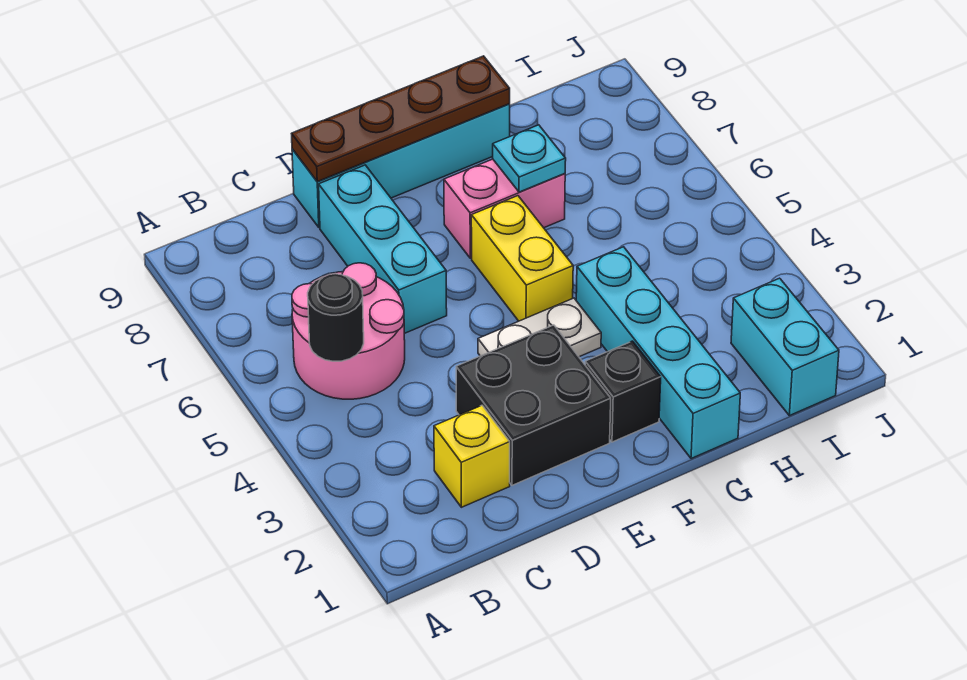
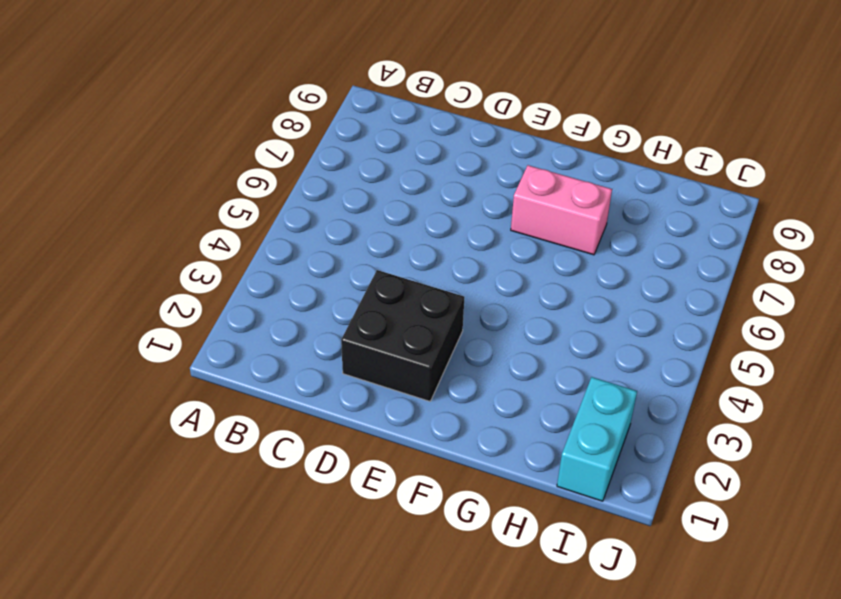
none -> pink 2x2 round brick [292,263,405,399]
none -> yellow 1x1 brick [434,405,510,507]
none -> cyan 1x3 brick [319,165,447,334]

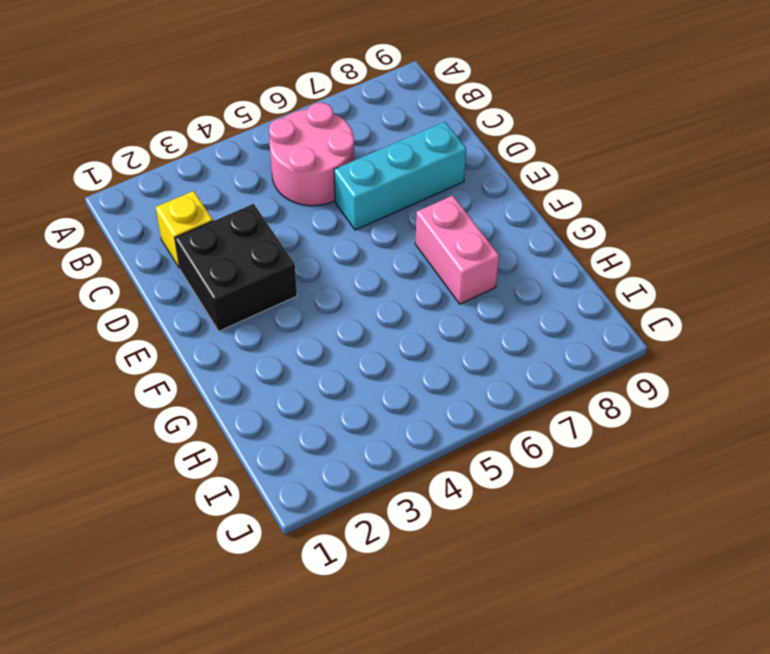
none -> cyan 1x4 brick [292,104,510,228]
none -> white 1x2 plate [478,298,601,357]
none -> black 1x1 brick [585,341,661,442]

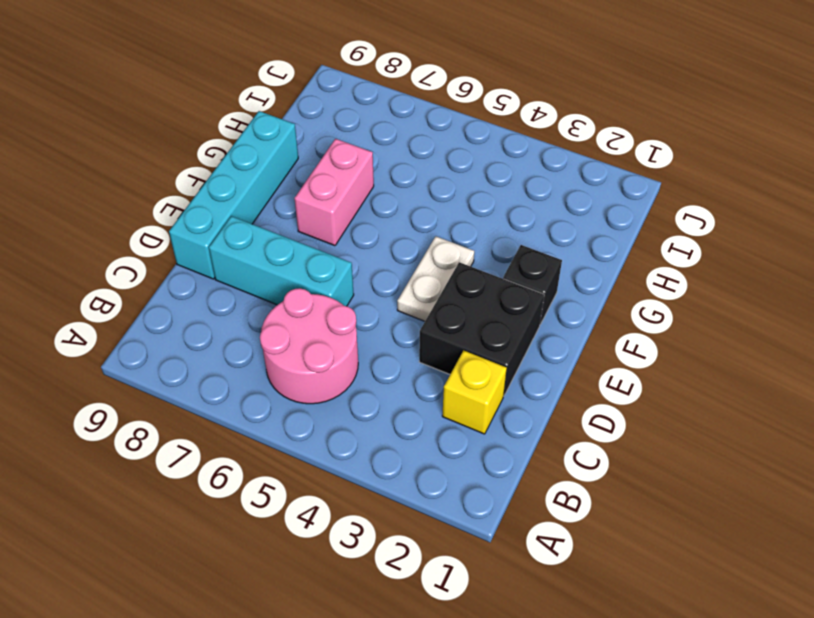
none -> yellow 1x2 brick [471,196,573,321]
none -> cyan 1x4 brick [576,247,740,459]
none -> cyan 1x2 brick [731,278,839,416]

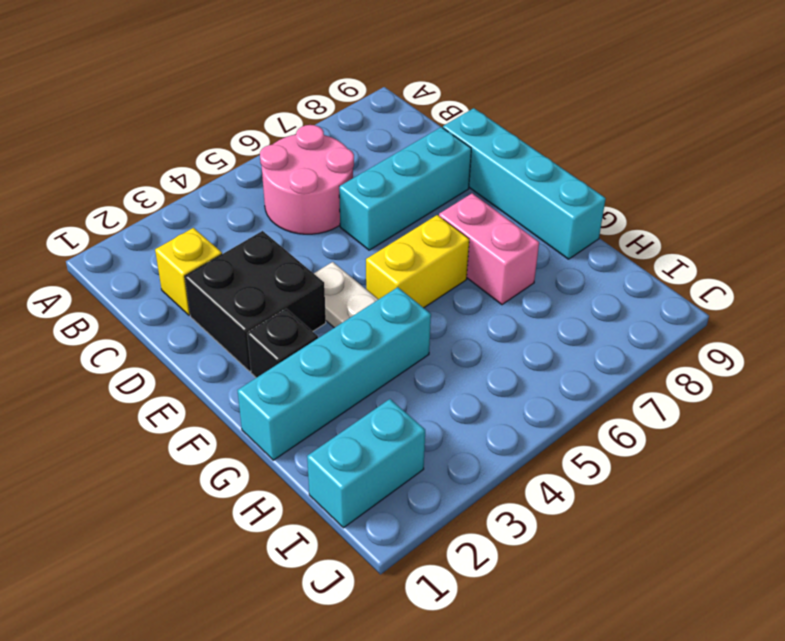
none -> black 1x1 round brick [308,274,364,361]
none -> brown 1x4 plate [292,56,510,182]
none -> cyan 1x1 plate [493,125,566,192]

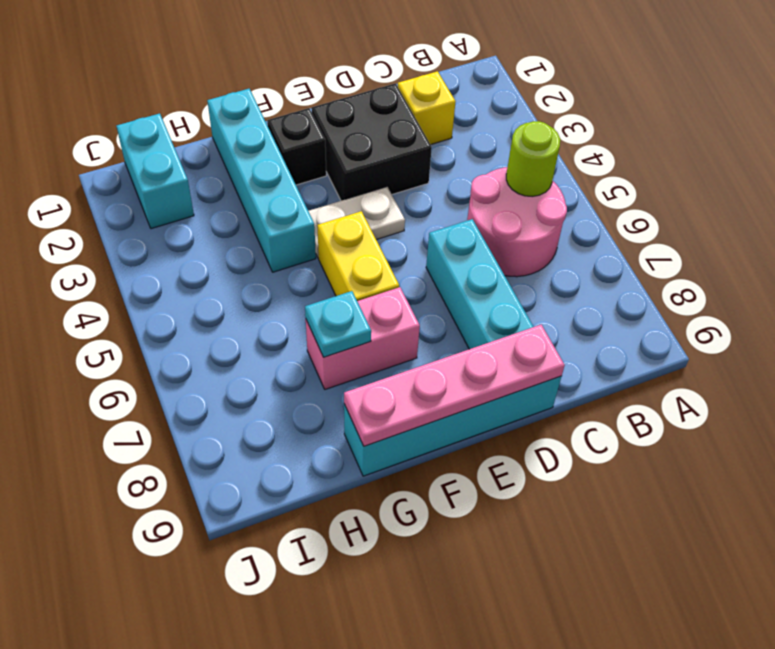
lime 1x1 round brick [506,121,560,197] -> black 1x1 round brick [308,274,364,361]
pink 1x4 plate [344,325,565,446] -> brown 1x4 plate [292,56,510,182]

